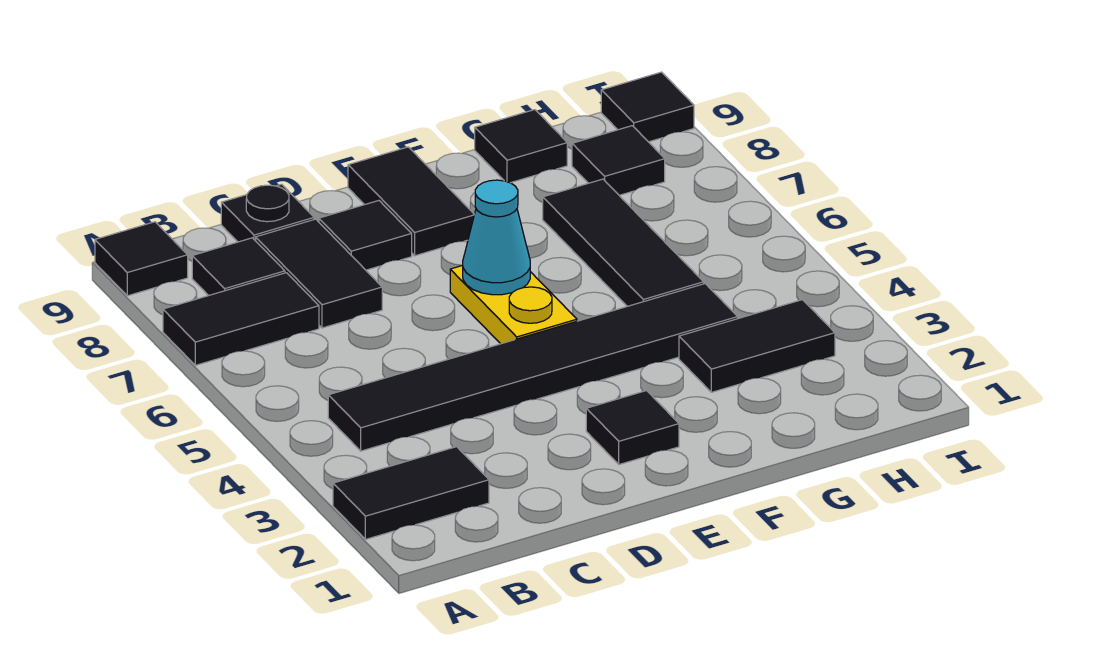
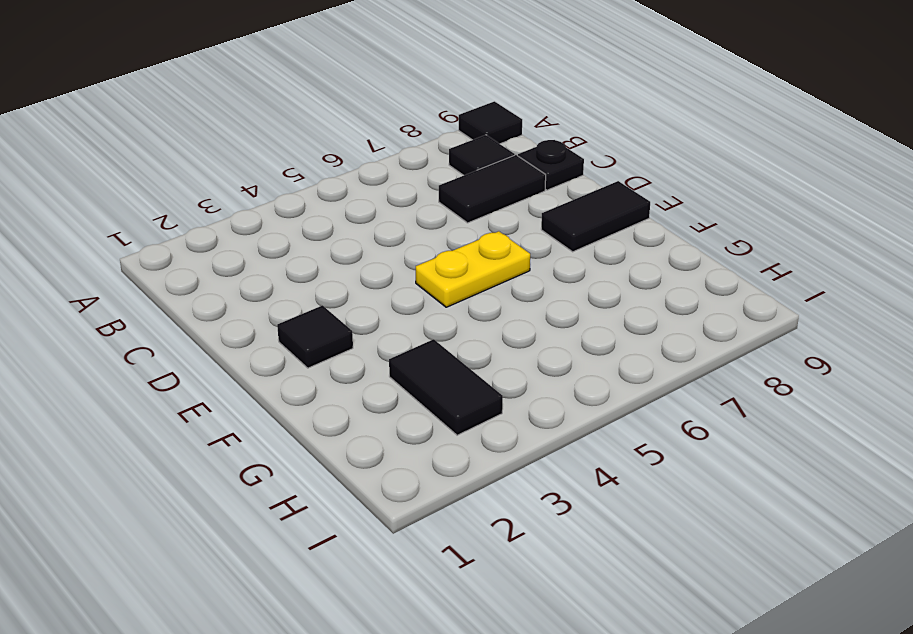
none -> black 1x2 tile [333,447,489,539]
none -> black 1x2 tile [163,273,319,365]
none -> black 1x6 tile [328,284,738,451]

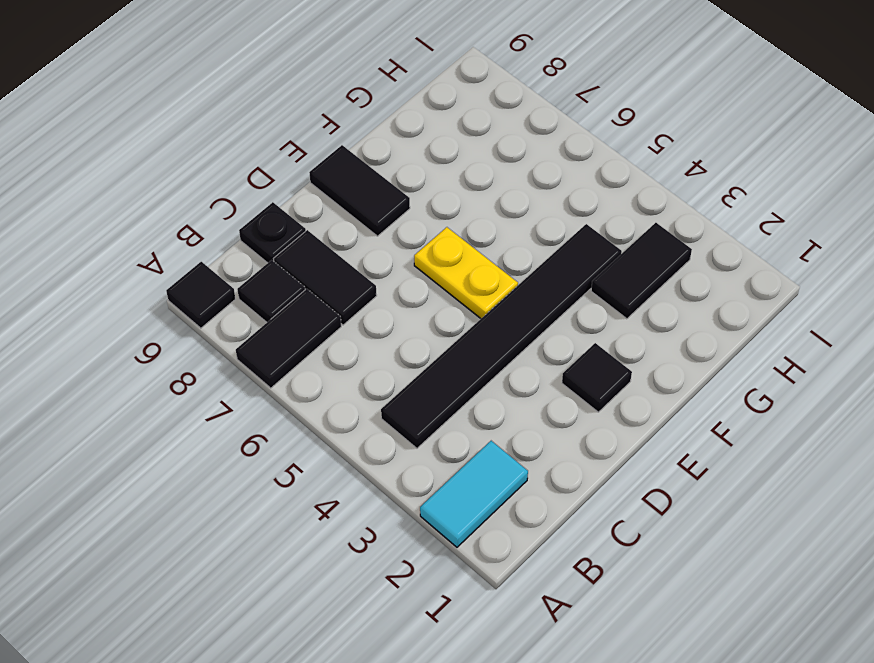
cyan 1x2 tile [420,441,528,547] -> black 1x2 tile [333,447,489,539]
none -> black 1x1 tile [319,201,412,270]
none -> black 1x3 tile [543,179,704,306]
none -> black 1x1 tile [475,110,567,183]

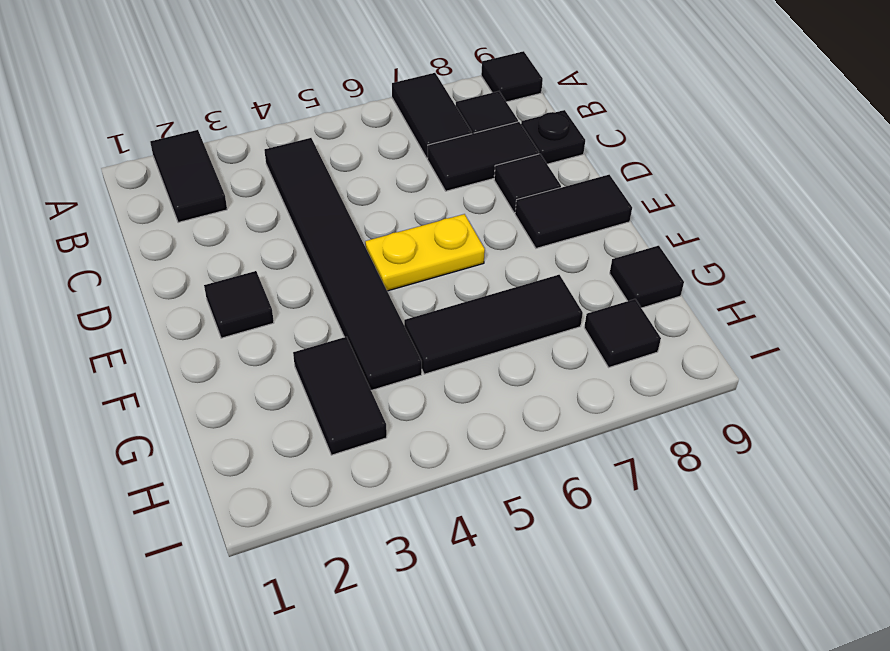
none -> black 1x1 tile [601,72,694,142]
none -> cyan 1x1 cone [463,180,530,295]

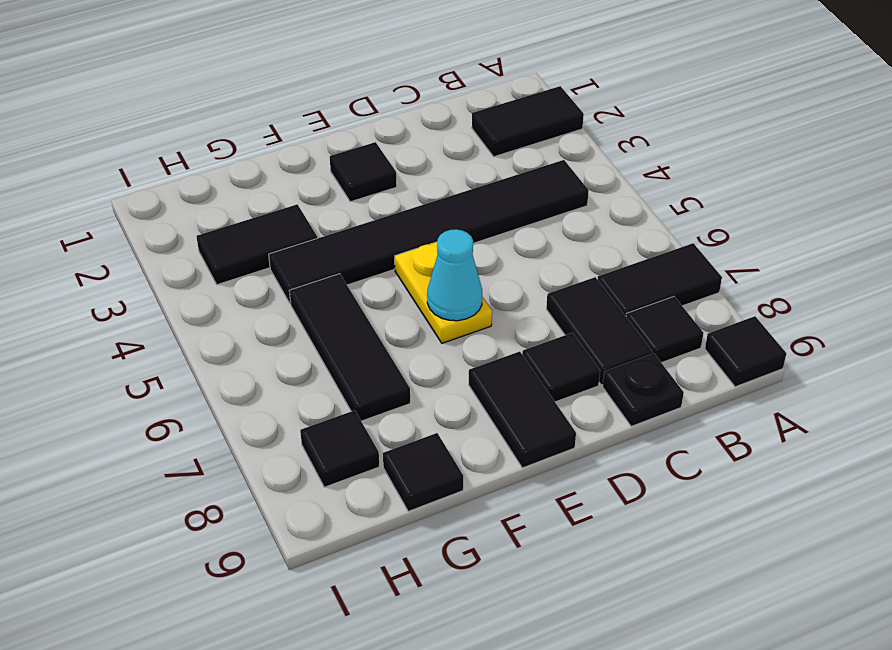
none -> black 1x1 tile [601,72,694,142]

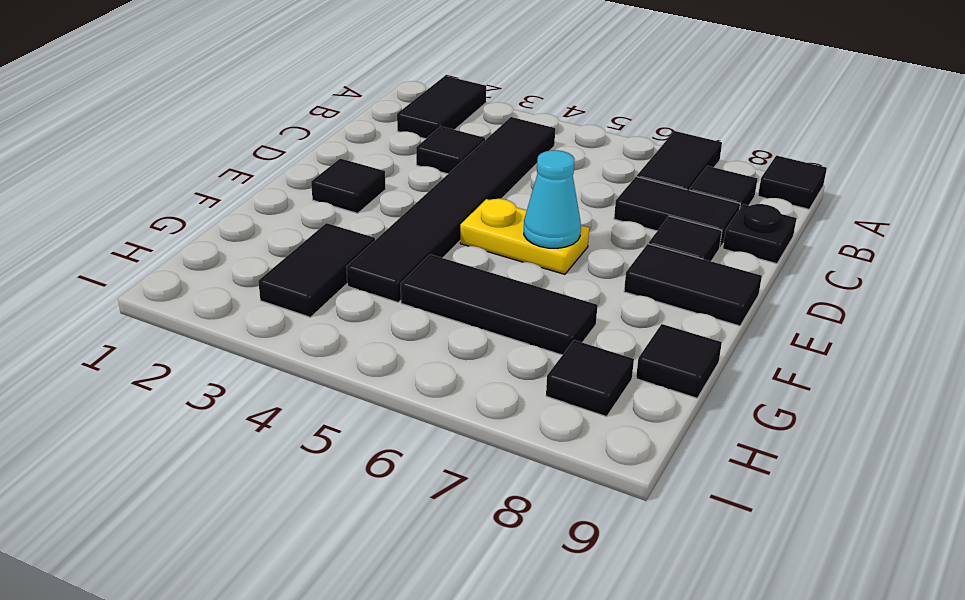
black 1x1 tile [416,126,485,174] -> black 1x1 tile moved to [601,72,694,142]

